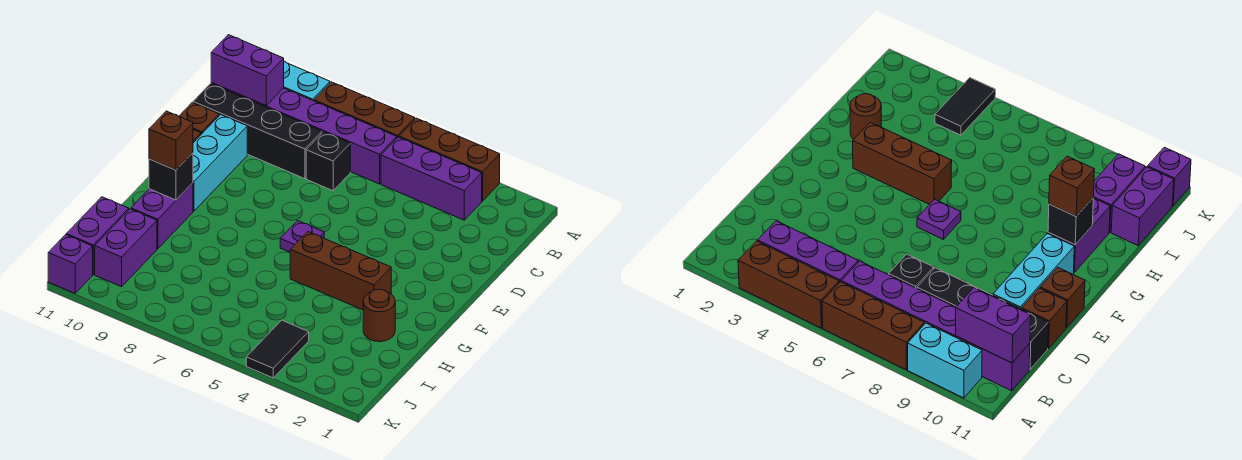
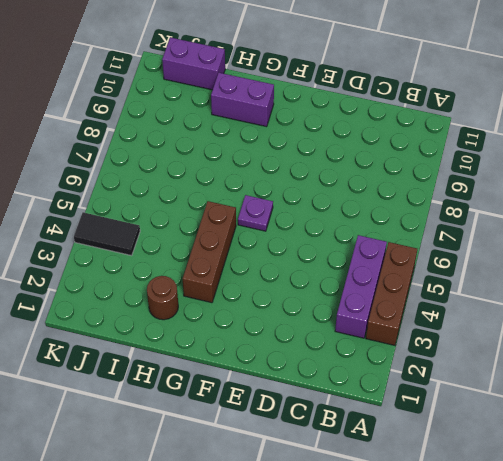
none -> brown 1x3 brick [314,82,415,138]
none -> cyan 1x2 brick [284,61,330,101]
none -> purple 1x6 brick [211,83,397,184]

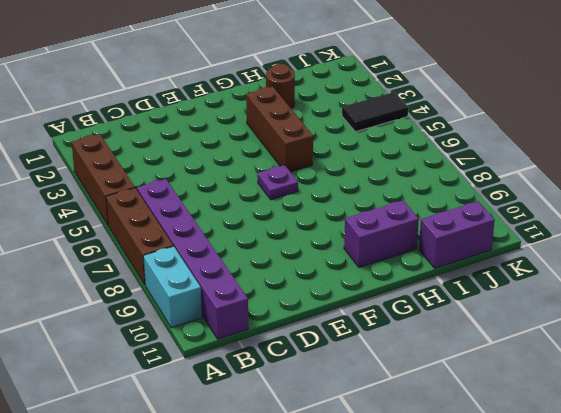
none -> purple 1x3 brick [381,137,482,220]
none -> black 1x1 brick [306,132,350,191]
none -> black 1x4 brick [193,84,322,179]

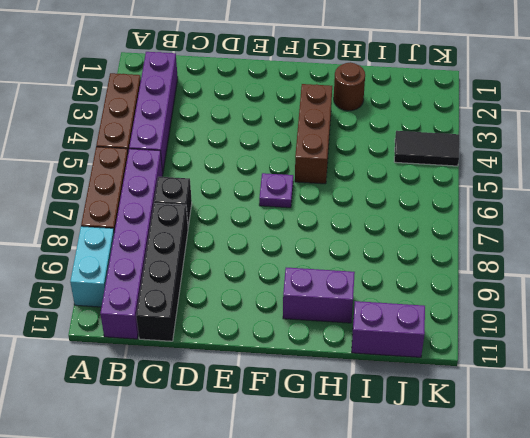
purple 1x4 brick [129,52,178,172] -> purple 1x3 brick [381,137,482,220]
none -> cyan 1x3 brick [193,115,247,211]
none -> brown 1x1 brick [179,102,219,134]
none -> brown 1x1 brick [1040,268,1085,327]

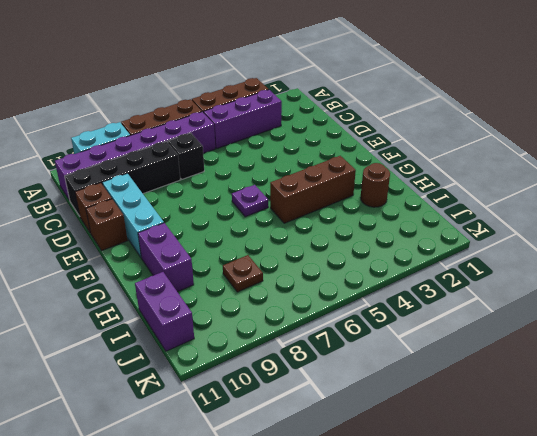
brown 1x1 plate [223,255,263,292] -> none
none -> purple 1x2 brick [95,209,157,287]
none -> black 1x2 tile [246,320,309,378]
none -> purple 1x1 brick [48,235,93,293]

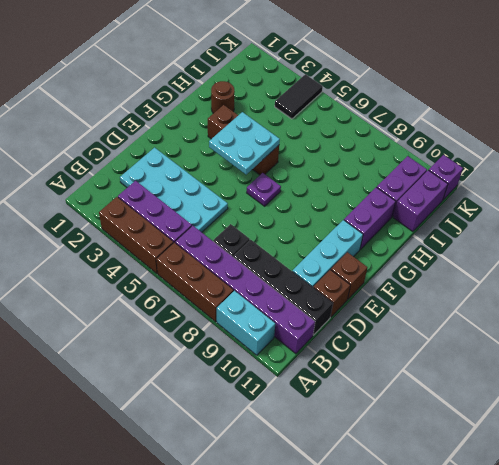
cyan 2x4 plate [120,148,228,232] -> none
cyan 2x2 plate [209,112,280,175] -> none
none -> purple 1x2 brick [211,35,284,106]
none -> black 1x1 brick [149,153,193,200]
none -> brown 1x1 brick [149,111,193,170]

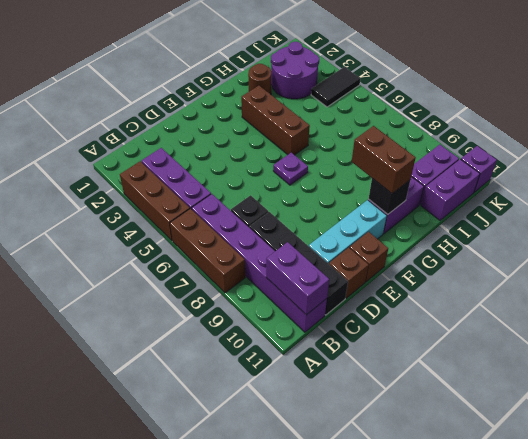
brown 1x2 brick [352,126,416,194] -> brown 1x1 brick [149,111,193,170]
purple 2x2 round brick [271,42,319,99] -> none
none -> cyan 1x2 brick [284,61,330,101]

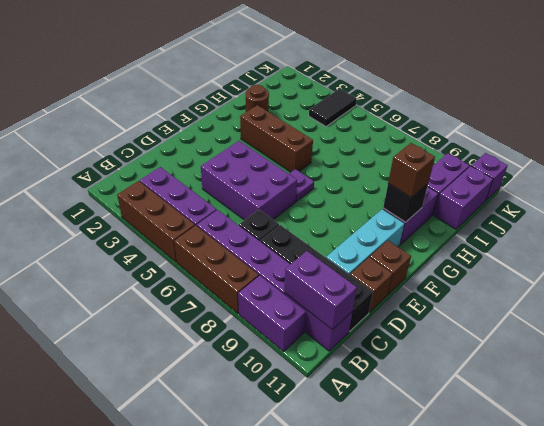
purple 1x2 brick [238,276,306,351] -> cyan 1x2 brick [284,61,330,101]
purple 2x3 brick [201,141,297,220] -> none

